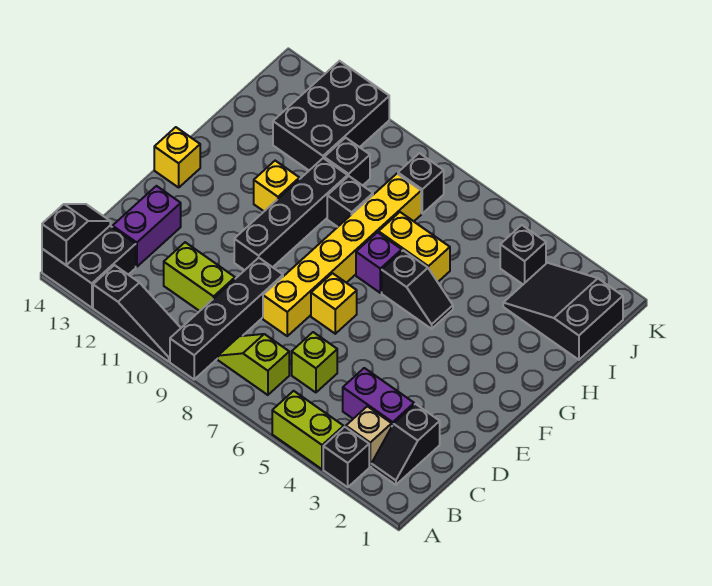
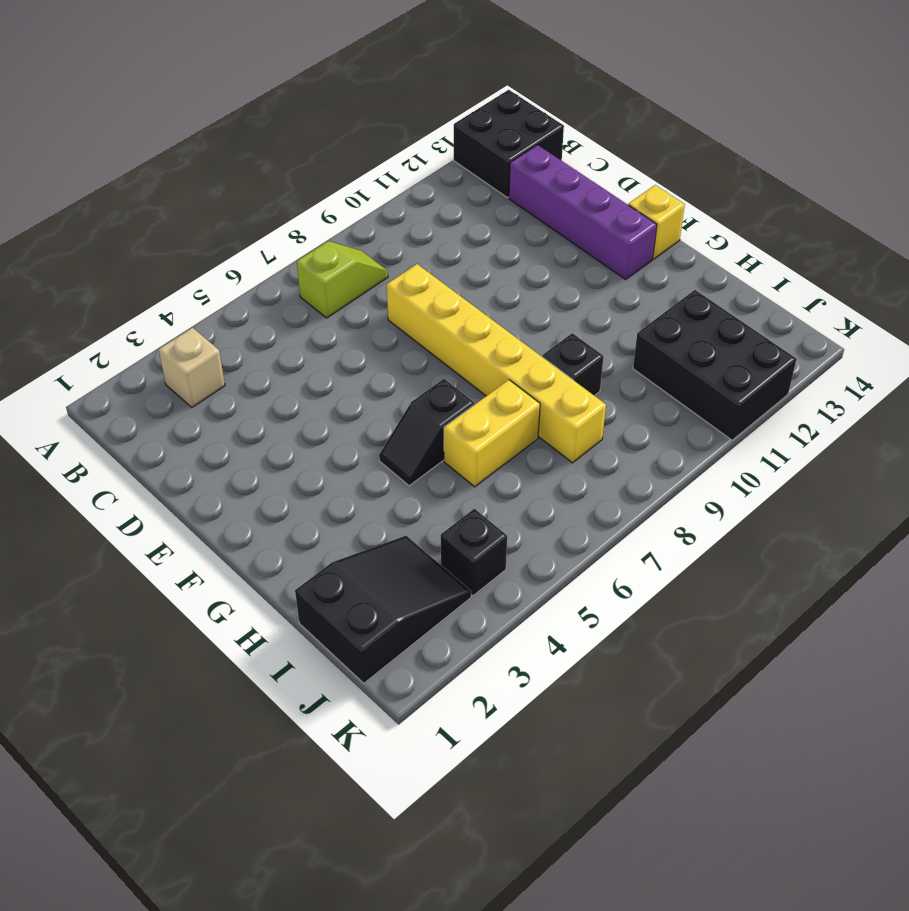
purple 1x4 brick [509,145,657,279] -> purple 1x2 brick [112,186,181,267]
none -> black 1x1 brick [323,427,369,487]
none -> lime 1x2 brick [272,391,344,469]
none -> black 1x4 brick [170,258,283,379]

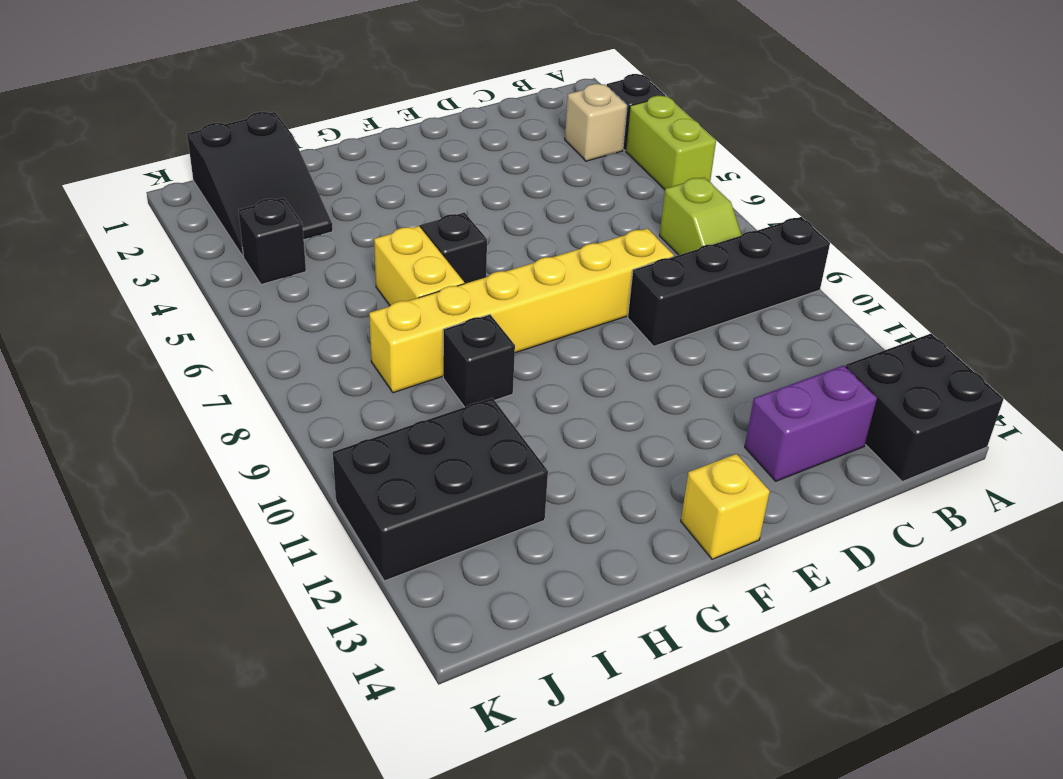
none -> black 1x3 slope [93,265,181,362]
none -> black 1x2 slope [371,404,440,485]
none -> purple 1x2 brick [343,368,414,425]

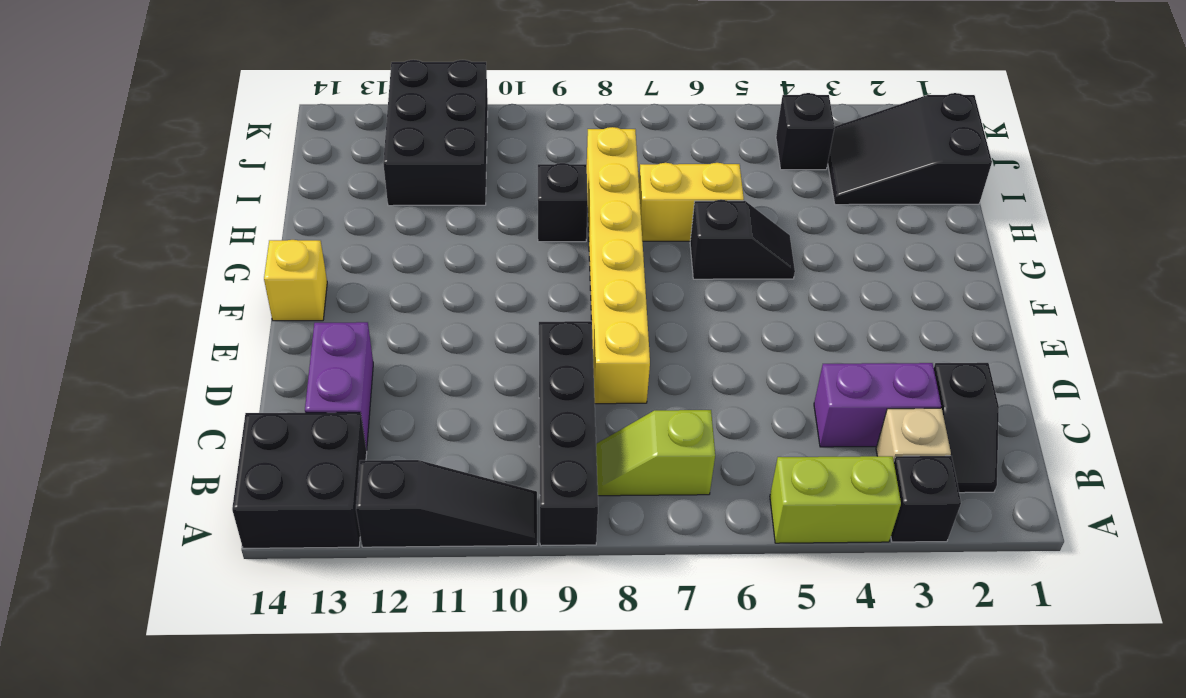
none -> lime 1x1 brick [292,332,337,392]
none -> lime 1x2 brick [164,242,235,311]
none -> yellow 1x1 brick [311,273,357,334]

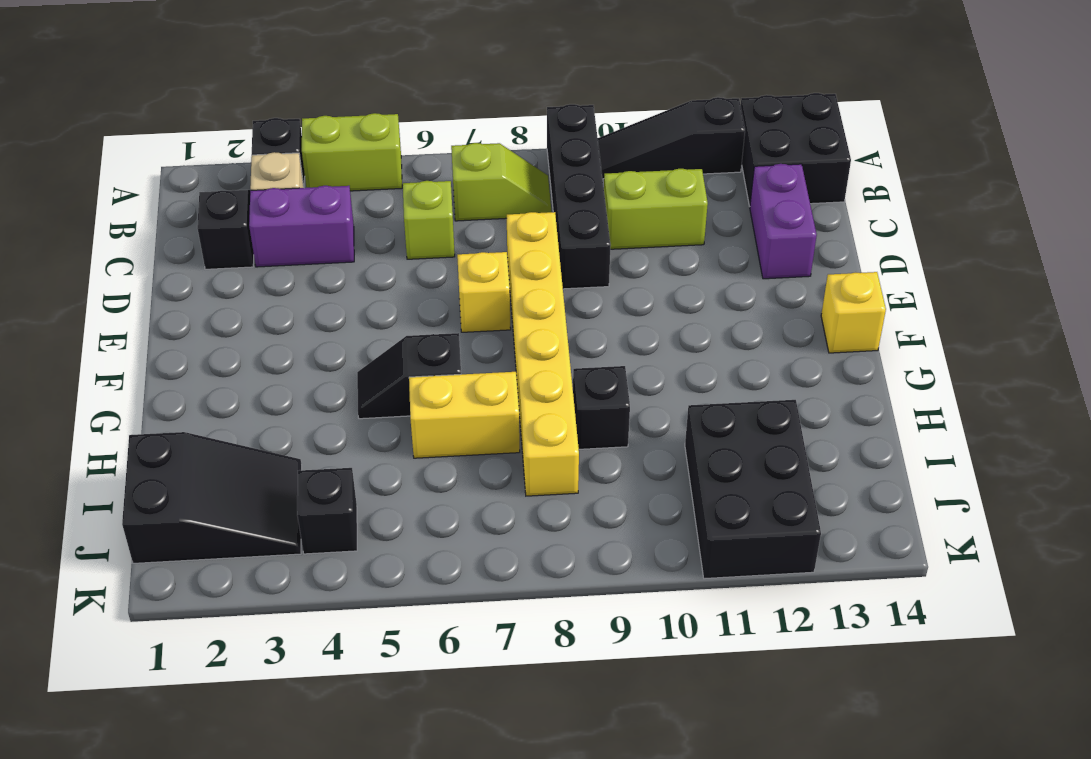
none -> black 1x4 brick [234,158,348,270]
none -> purple 1x1 brick [356,232,402,293]
none -> yellow 1x1 brick [254,161,299,211]

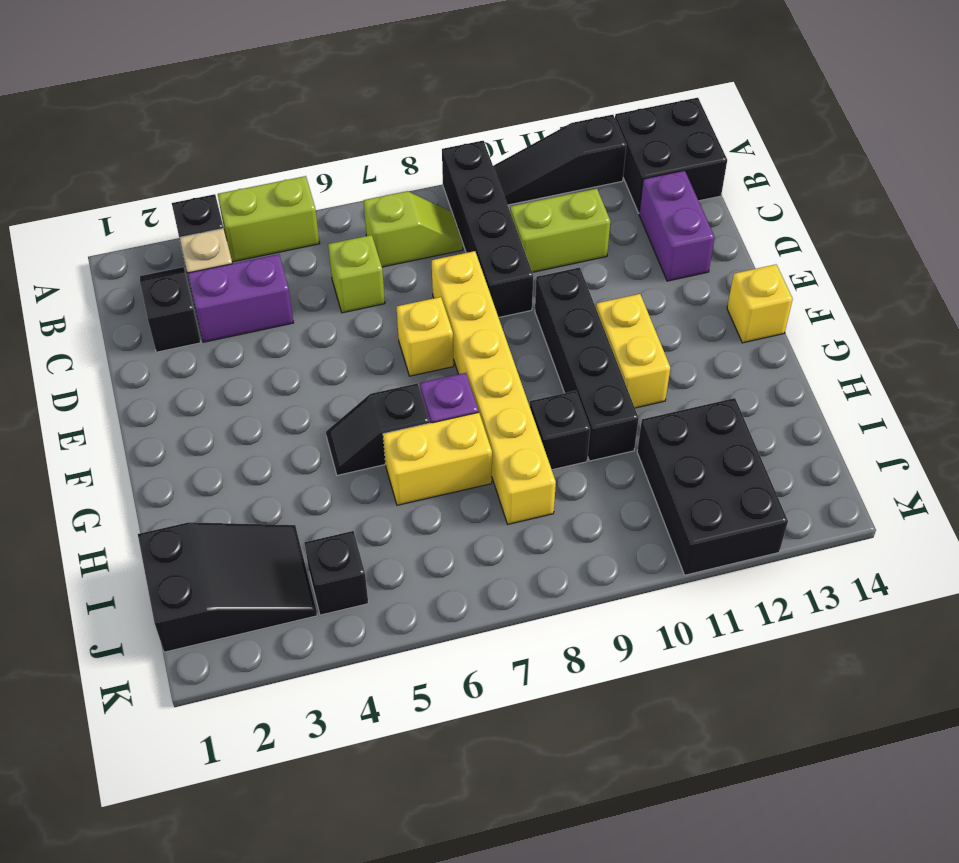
yellow 1x2 brick [596,294,670,408] -> yellow 1x1 brick [254,161,299,211]
none -> black 1x1 brick [324,138,370,186]
none -> black 1x1 brick [398,153,444,213]
none -> black 1x2 slope [42,204,110,265]

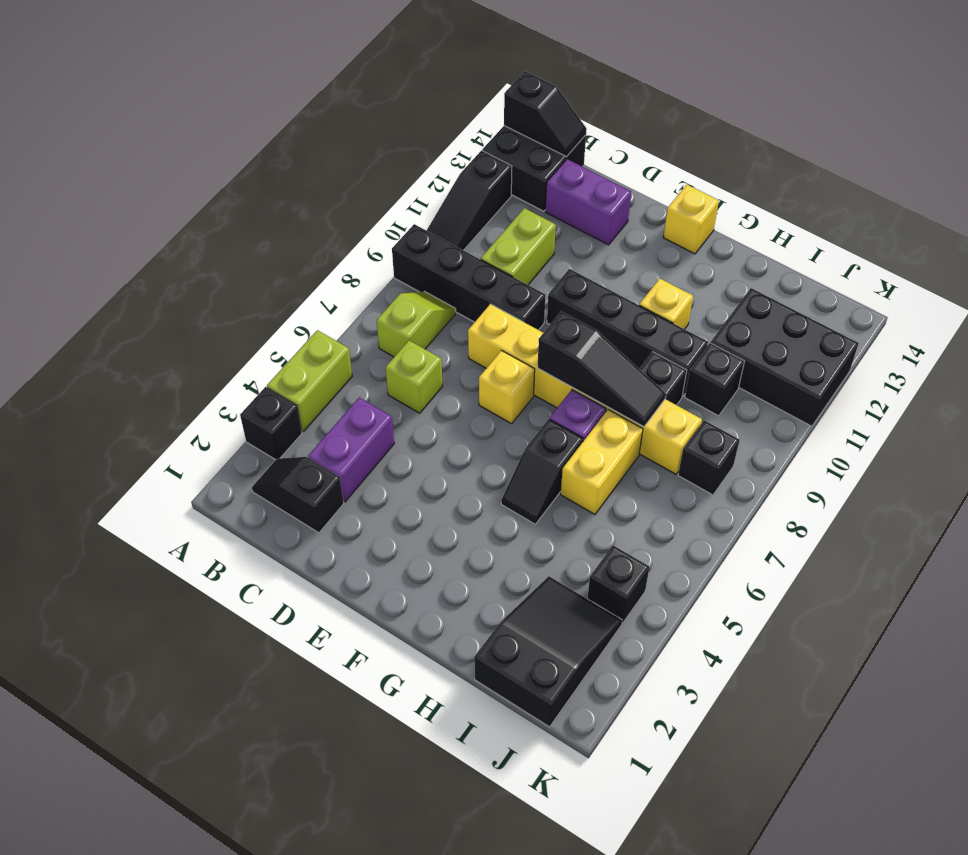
black 1x3 slope [538,311,666,427] -> none
none -> tan 1x1 brick [346,406,392,467]

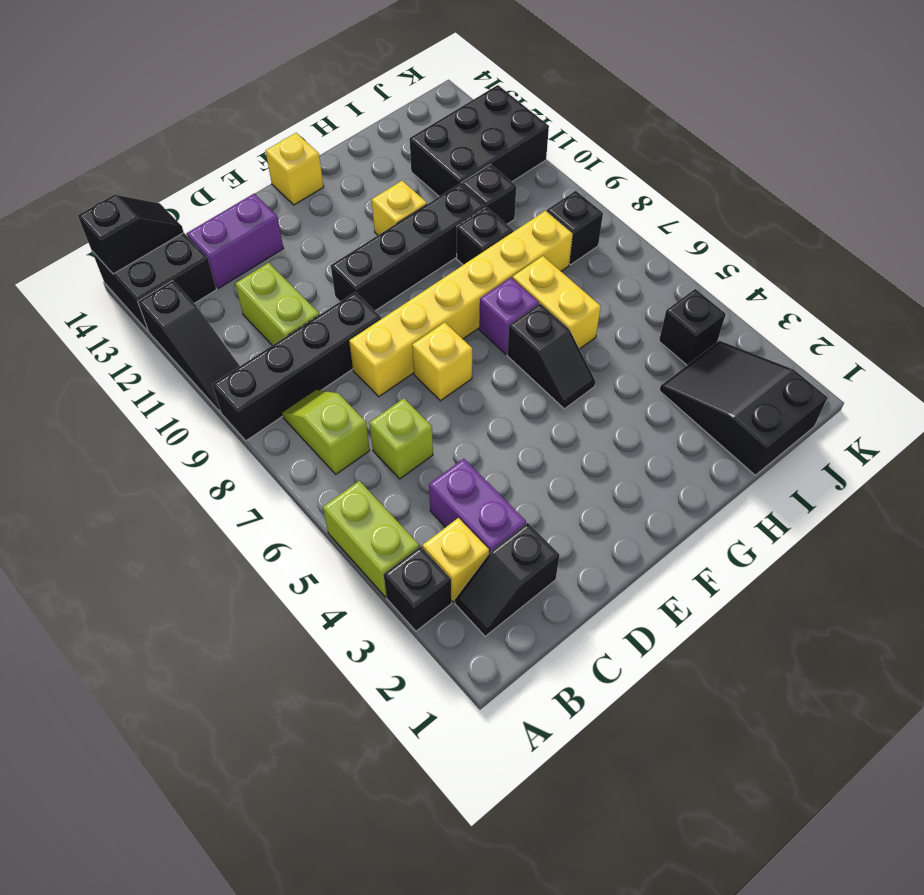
yellow 1x1 brick [422,518,489,602] -> tan 1x1 brick [346,406,392,467]

